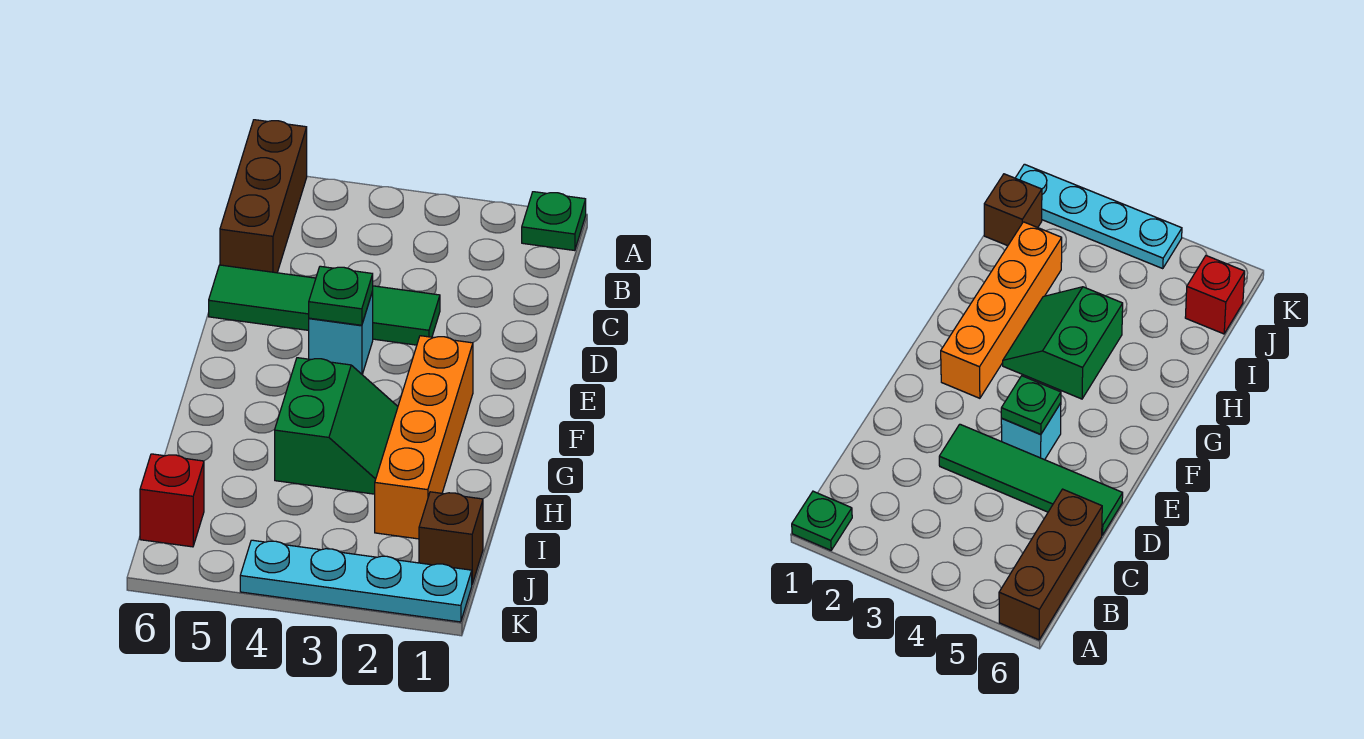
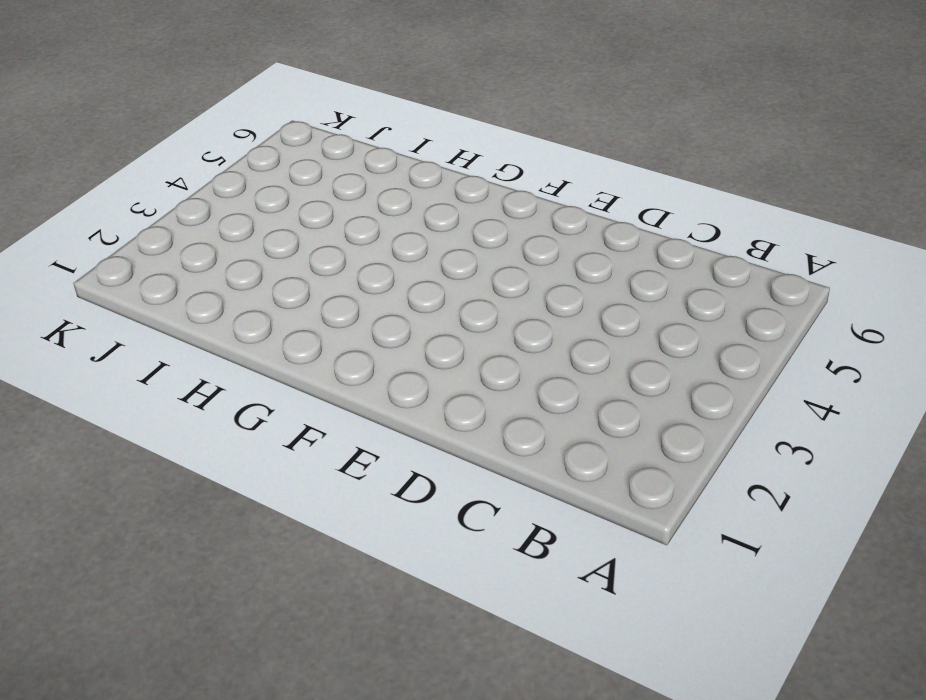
none -> green 1x1 plate [522,192,586,251]
none -> brown 1x3 brick [220,120,307,273]

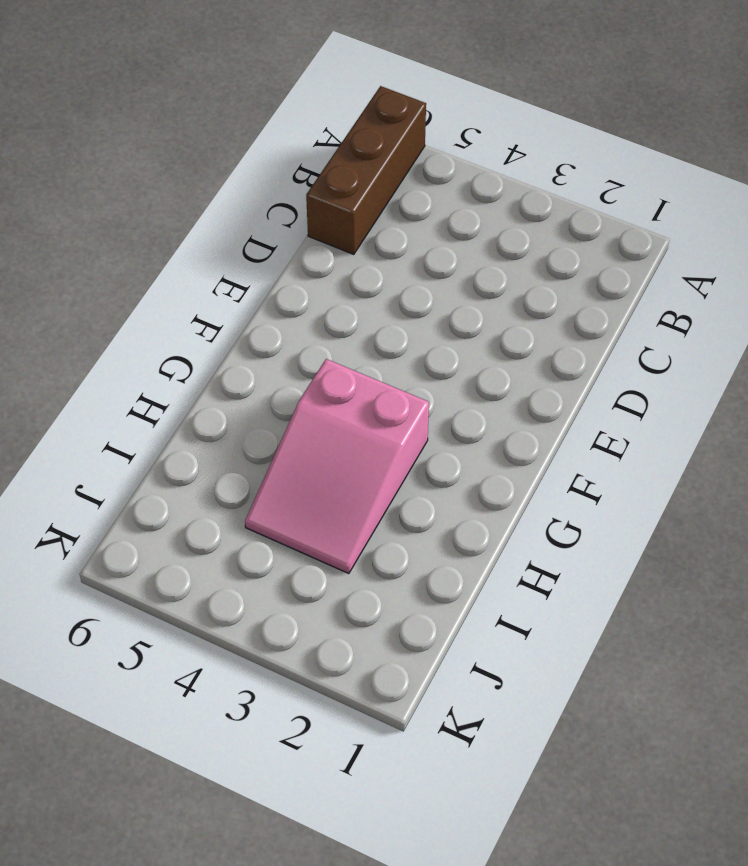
pink 2x3 slope [245,359,429,574] -> green 2x2 slope [275,358,398,494]
none -> green 1x1 plate [522,192,586,251]
none -> green 1x4 tile [209,265,440,345]

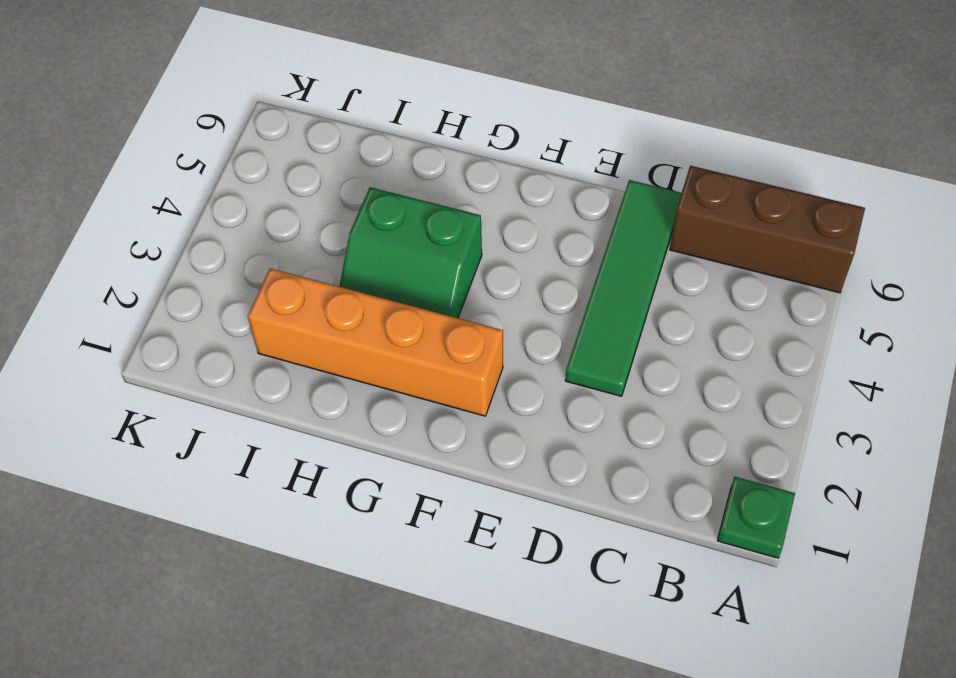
none -> cyan 1x1 brick [309,292,373,374]
none -> brown 1x1 brick [419,492,483,584]

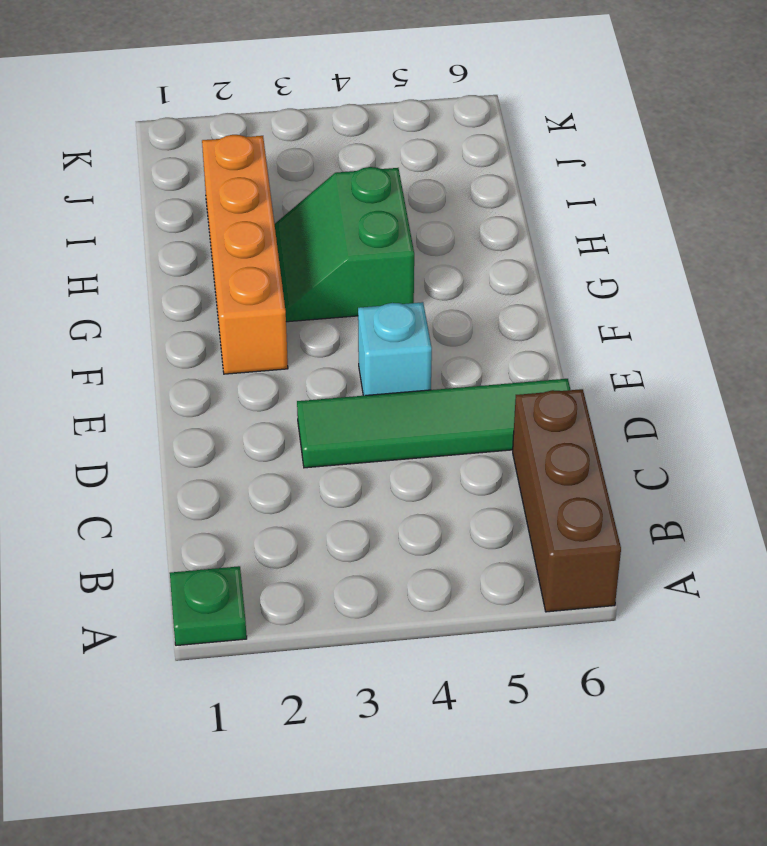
none -> brown 1x1 brick [419,492,483,584]
none -> red 1x1 brick [140,454,204,547]

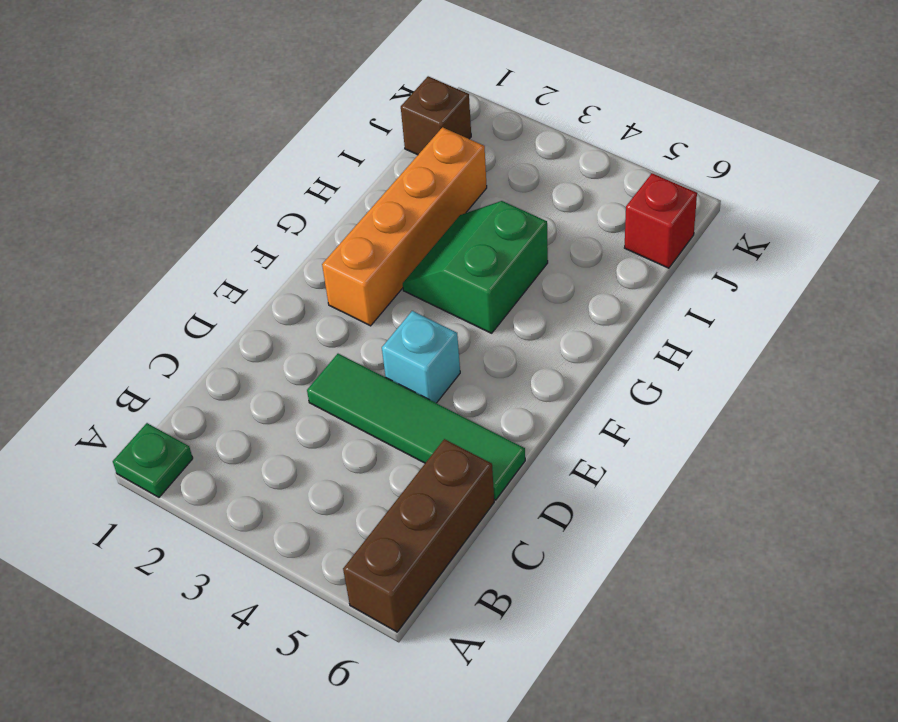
none -> cyan 1x4 plate [240,540,472,622]
none -> green 1x1 plate [309,266,373,325]

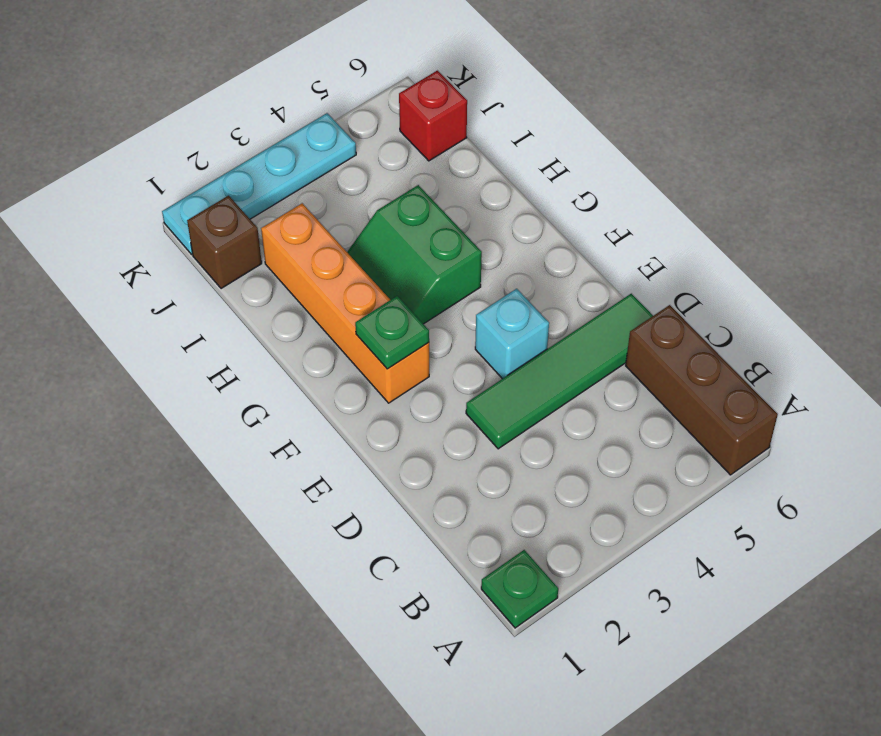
green 1x1 plate [355,296,429,369] -> green 1x1 plate moved to [309,266,373,325]

